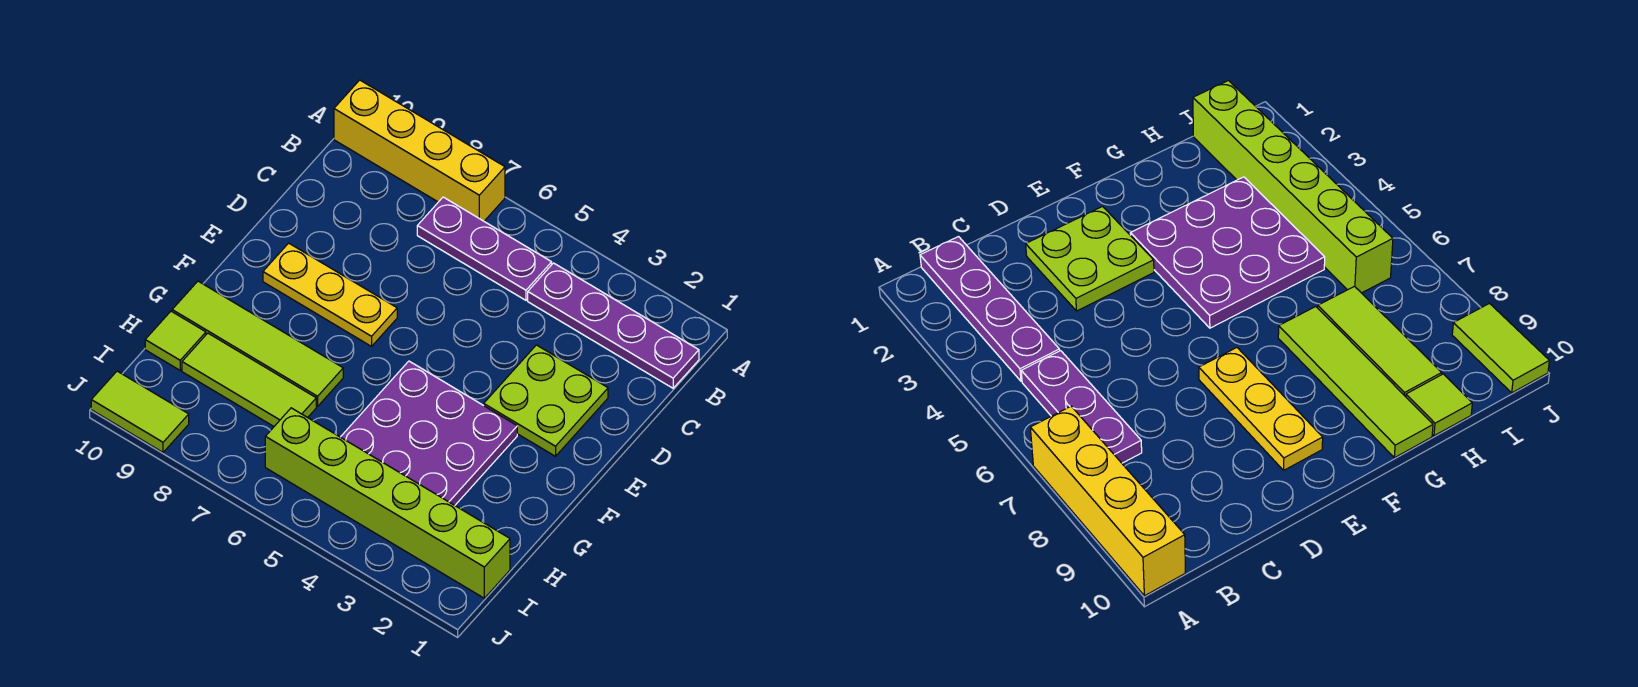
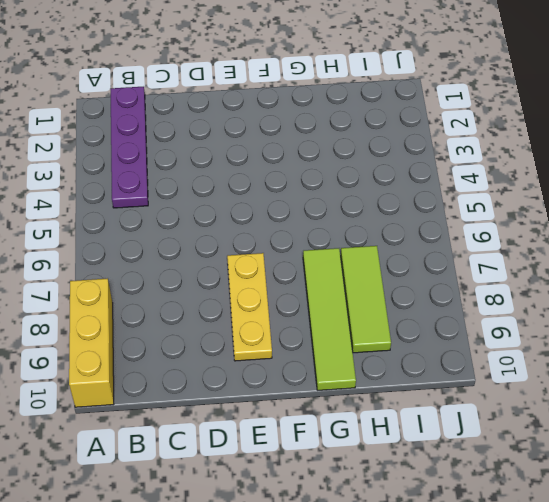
yellow 1x3 brick [69,278,114,407] -> yellow 1x4 brick [334,80,505,221]
none -> purple 1x3 plate [417,197,552,300]
none -> lime 2x2 plate [484,345,608,456]

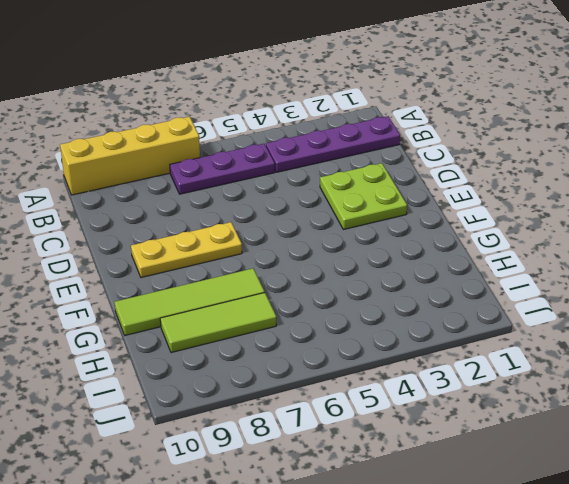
none -> purple 3x3 plate [341,361,517,505]
none -> lime 1x1 tile [145,311,206,370]

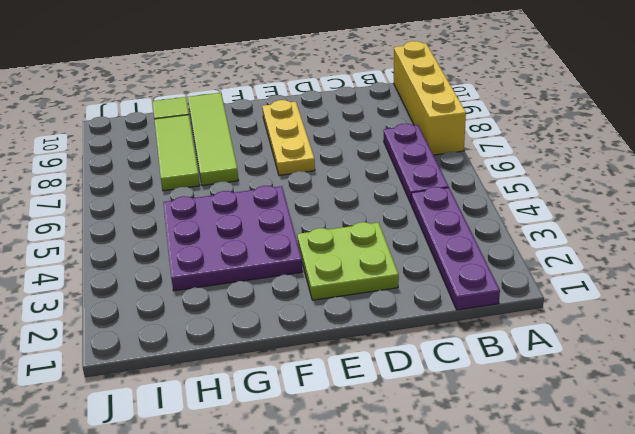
none -> lime 1x6 brick [265,408,510,598]
none -> lime 1x2 tile [91,371,189,452]

